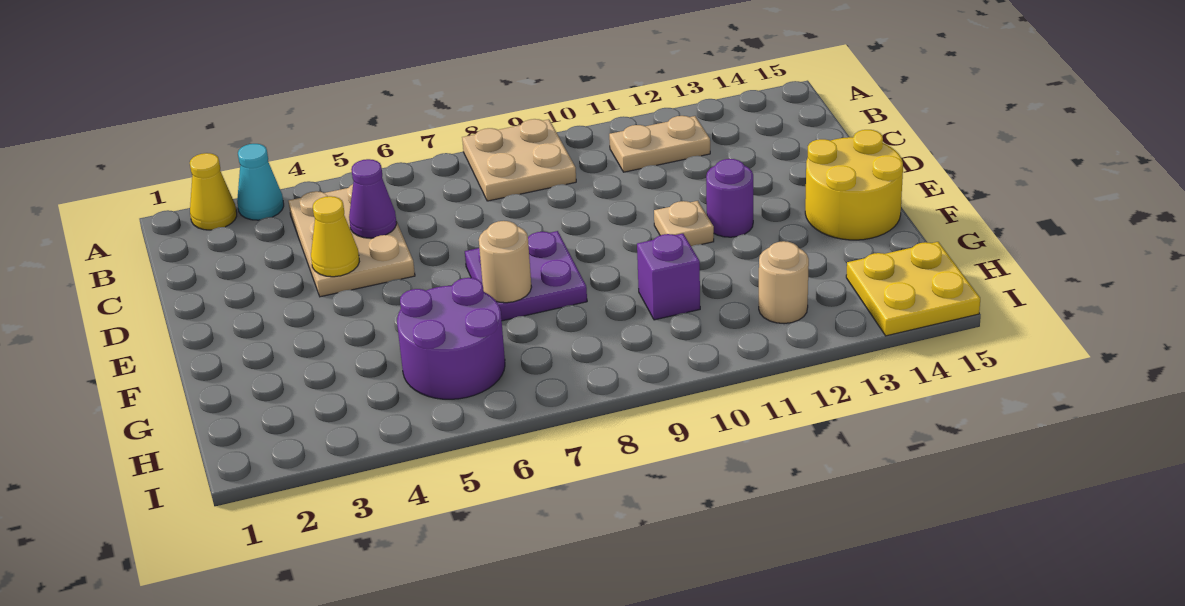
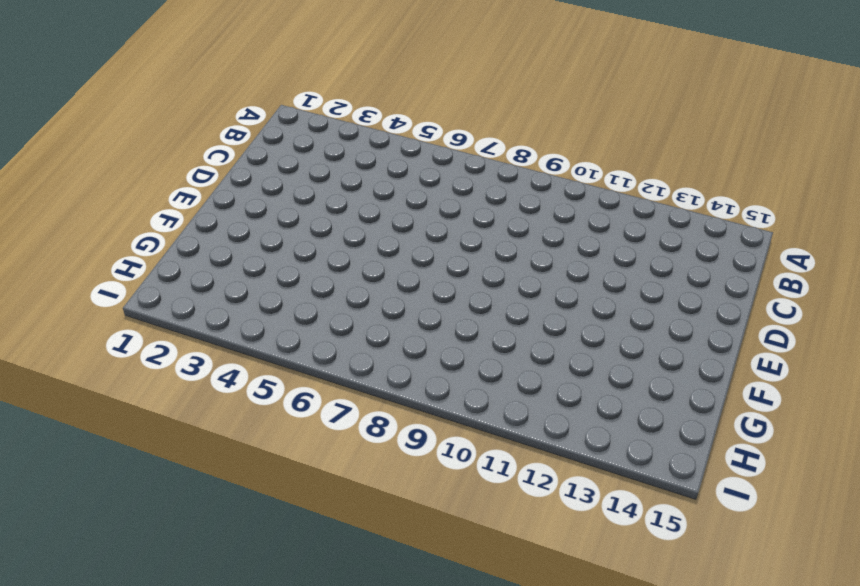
none -> yellow 1x1 cone [190,153,237,230]
none -> cyan 1x1 cone [237,144,284,220]
none -> tan 2x2 plate [462,119,576,201]

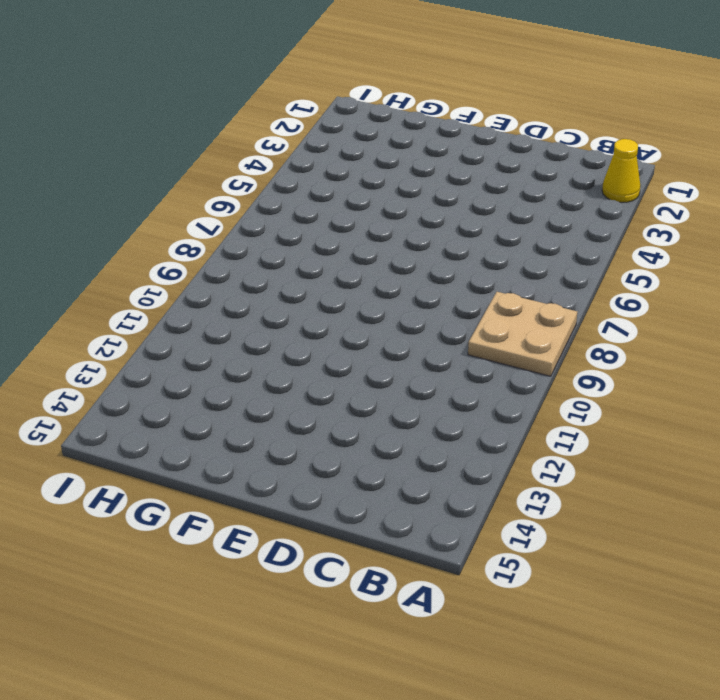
none -> cyan 1x1 cone [237,144,284,220]
none -> tan 2x3 plate [288,184,415,297]
none -> tan 1x2 plate [609,116,710,172]

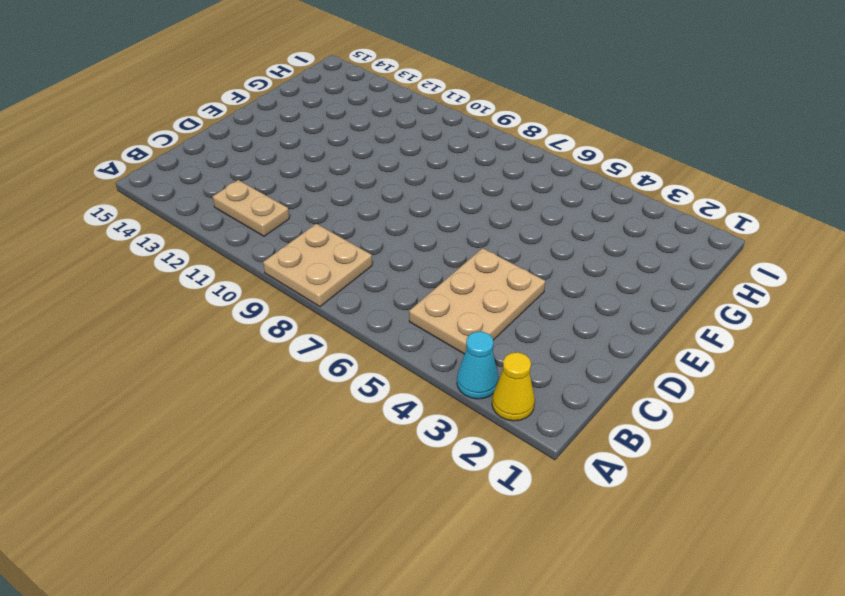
none -> purple 2x2 plate [465,231,587,321]
none -> tan 1x1 plate [654,201,714,246]
none -> purple 1x1 round brick [706,159,753,237]

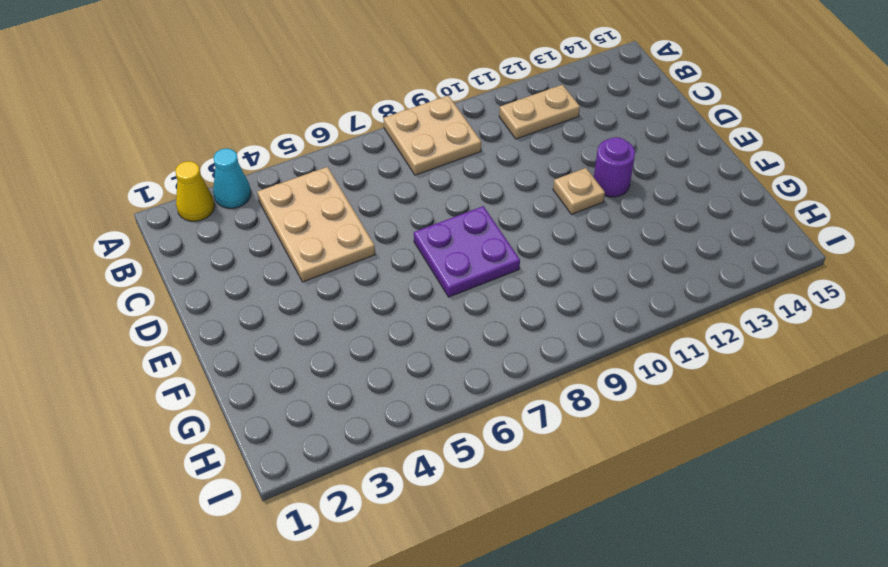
none -> yellow 2x2 round brick [805,130,903,240]
none -> purple 2x2 round brick [397,278,505,399]
none -> purple 1x1 brick [637,234,700,320]

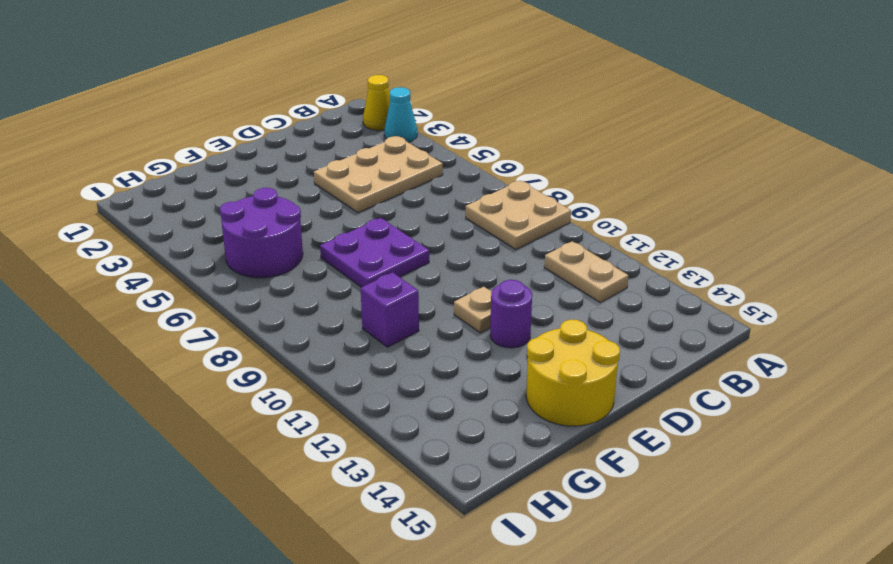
none -> tan 1x1 round brick [759,241,809,324]
none -> yellow 2x2 plate [846,242,980,336]
none -> purple 1x1 cone [349,159,397,238]

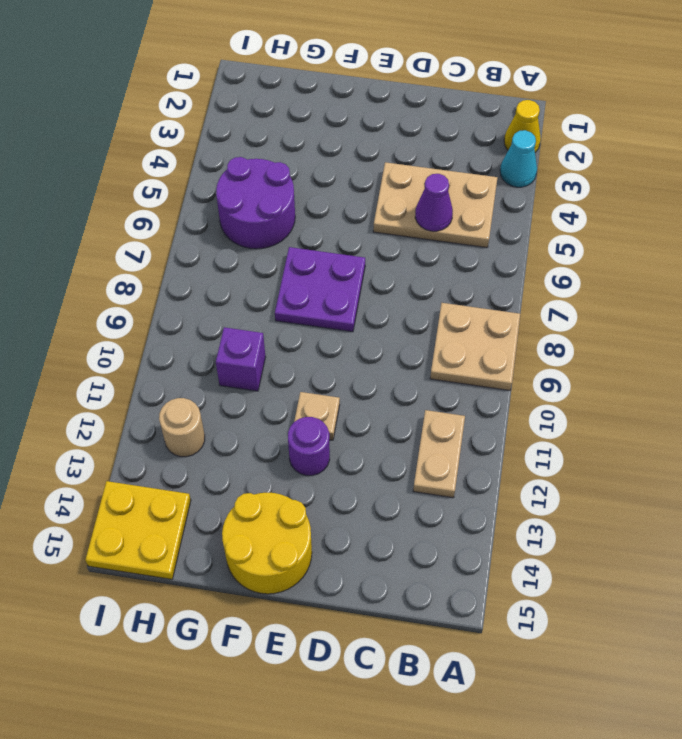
none -> yellow 1x1 cone [311,196,359,277]
none -> tan 1x1 round brick [479,221,531,303]

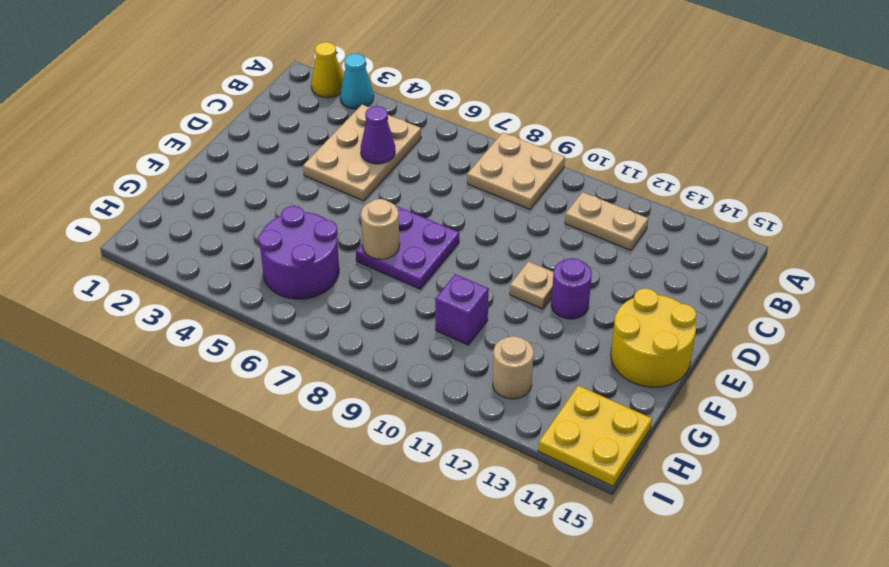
none -> yellow 1x1 cone [311,196,359,277]

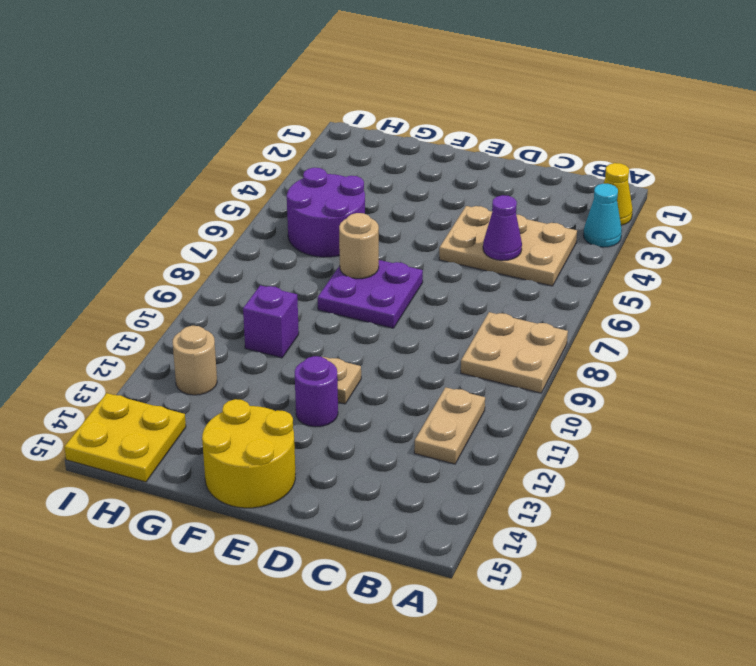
none -> yellow 1x1 cone [311,196,359,277]

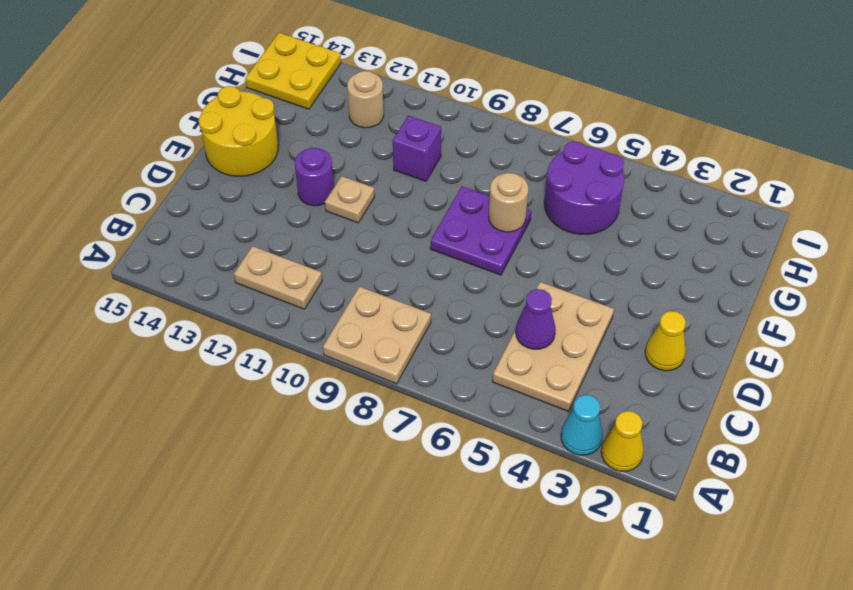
yellow 1x1 cone [645,311,686,371] -> yellow 1x1 cone moved to [311,196,359,277]

